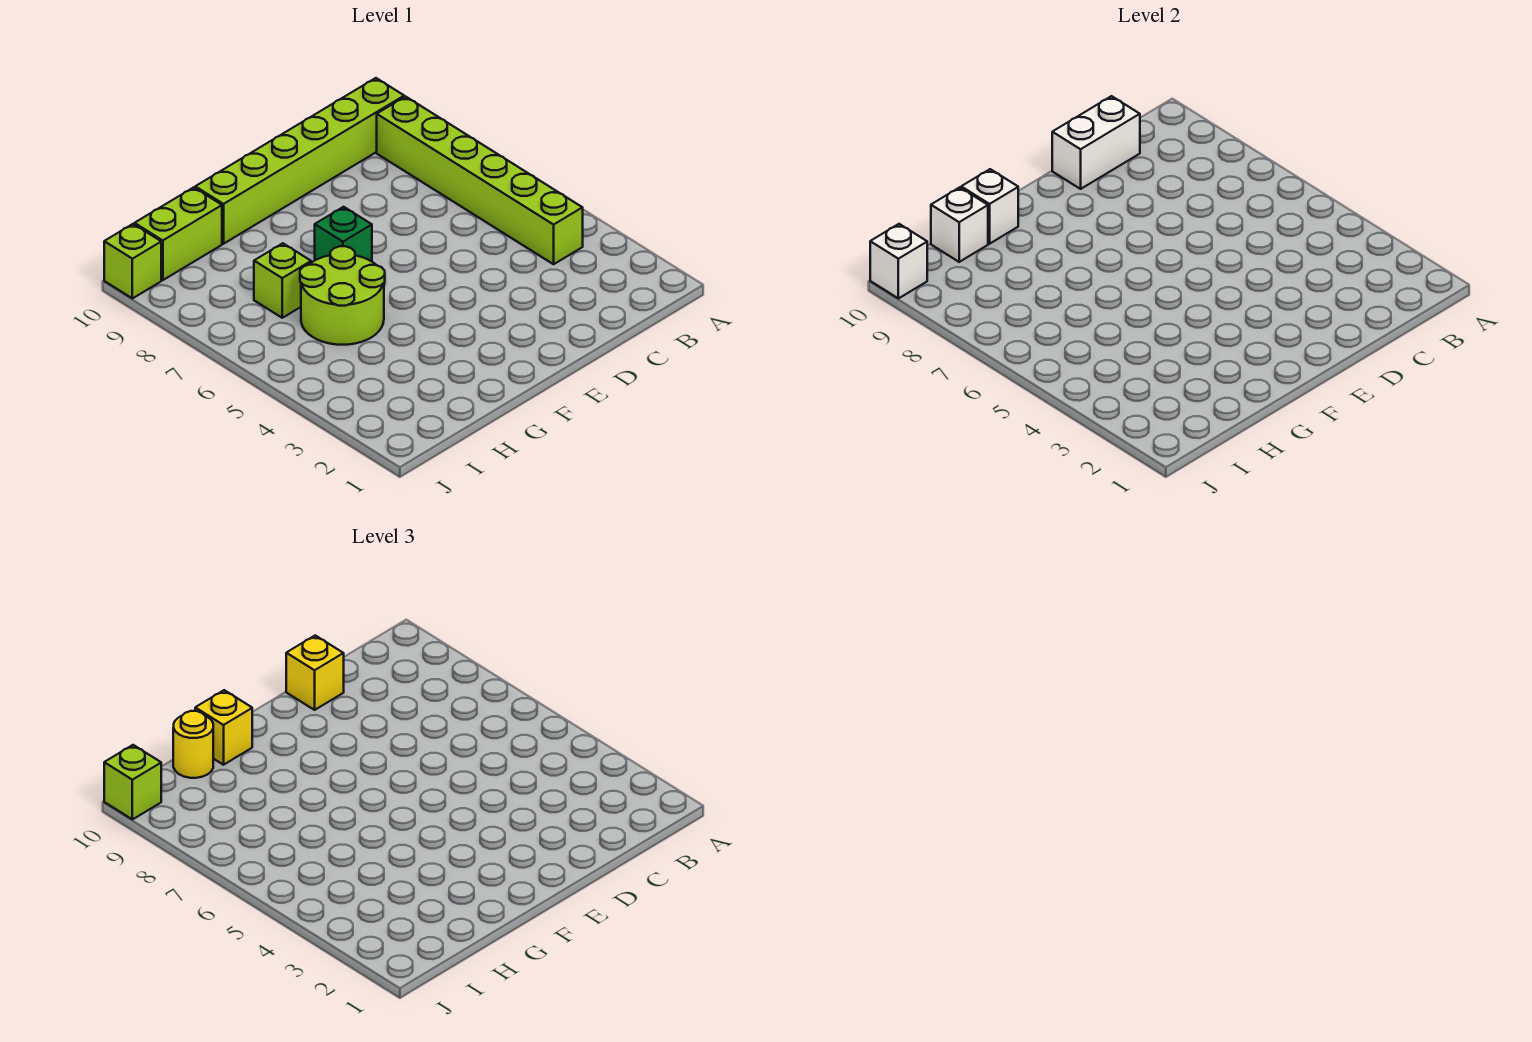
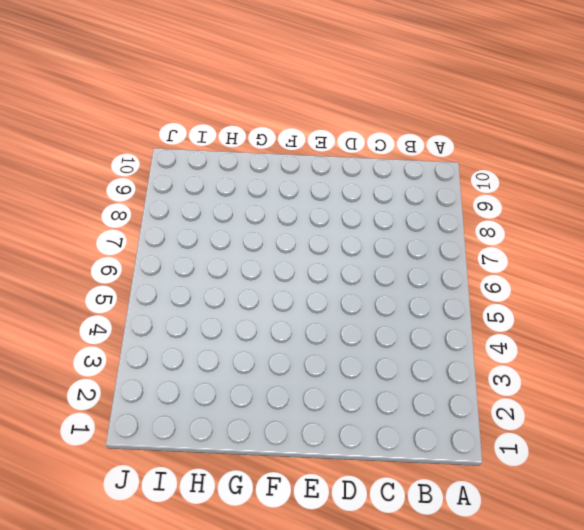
none -> lime 1x6 brick [377,97,583,264]
none -> lime 1x6 brick [195,78,404,244]
none -> green 1x1 brick [315,207,372,261]

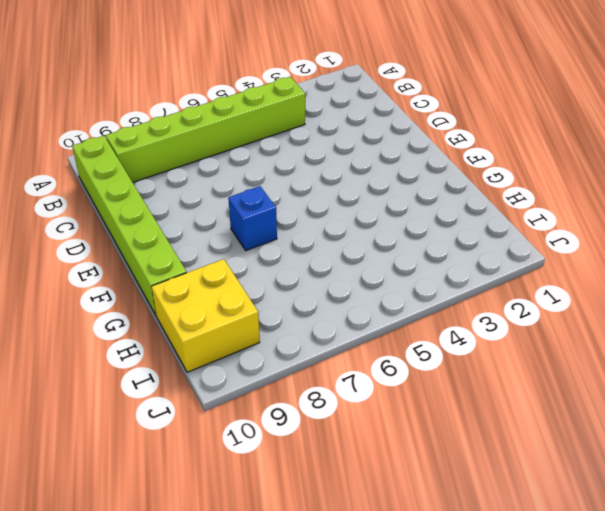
blue 1x1 brick [228,186,277,250] -> green 1x1 brick [315,207,372,261]
yellow 2x2 brick [151,259,260,372] -> lime 1x2 brick [135,187,222,280]
none -> lime 2x2 round brick [300,246,385,345]
none -> lime 1x1 brick [254,243,311,318]
none -> lime 1x1 brick [104,224,161,298]

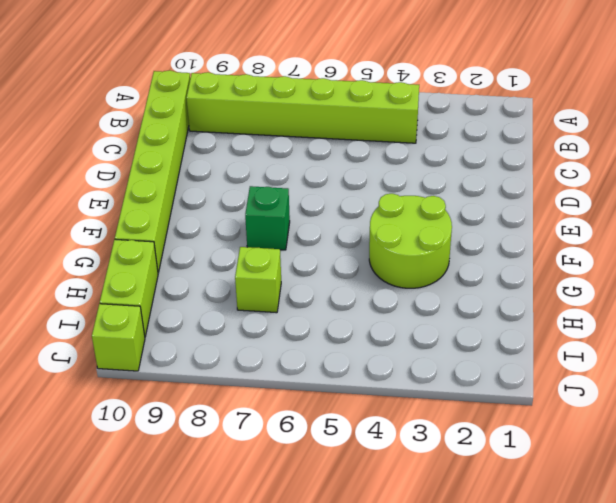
lime 2x2 round brick [369,194,452,288] -> lime 2x2 round brick moved to [300,246,385,345]
none -> white 1x2 brick [1052,96,1140,189]
none -> white 1x1 brick [961,169,1018,244]
none -> white 1x1 brick [931,187,988,262]

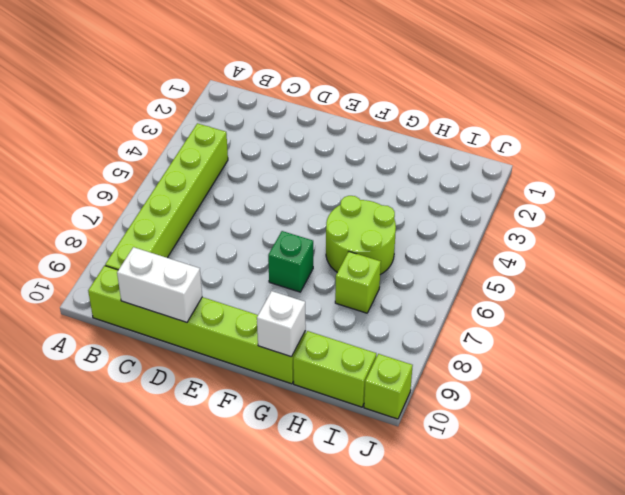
none -> white 1x1 brick [931,187,988,262]
none -> white 1x1 brick [870,224,927,298]
none -> yellow 1x1 brick [286,635,344,710]

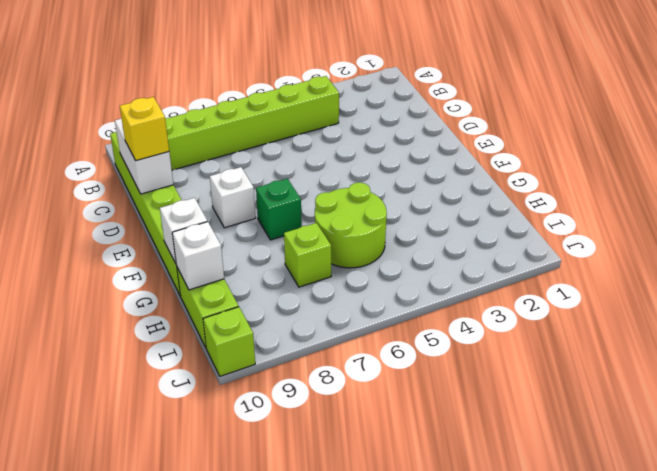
white 1x1 brick [210,167,256,228] -> white 1x1 brick moved to [870,224,927,298]
none -> yellow 1x1 brick [195,690,252,765]
none -> yellow 1x1 round brick [173,711,213,778]
none -> lime 1x1 brick [104,745,161,819]

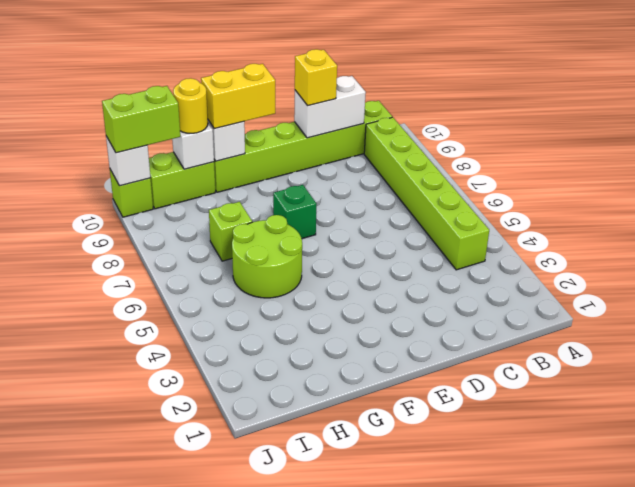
yellow 1x2 brick [201,64,275,129] -> yellow 1x1 brick [195,690,252,765]
lime 1x2 brick [102,86,180,153] -> lime 1x1 brick [104,745,161,819]

